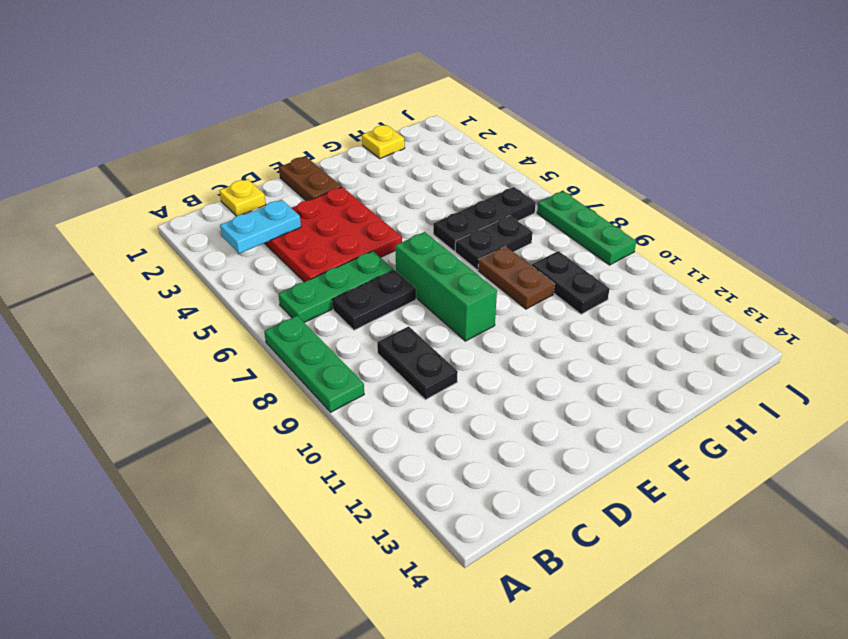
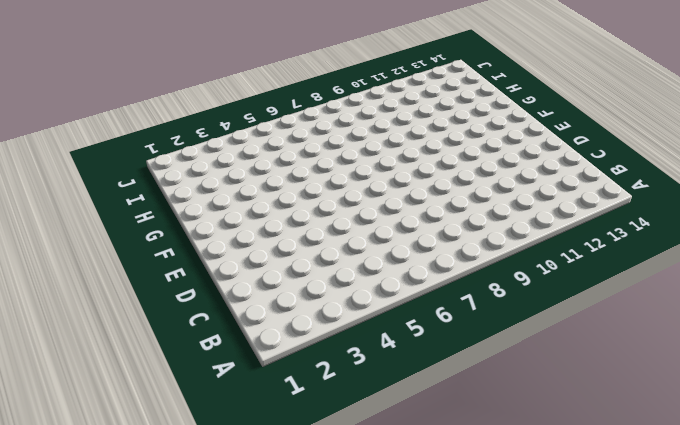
none -> green 1x3 plate [264,316,364,412]
none -> green 1x3 plate [278,251,393,323]
none -> yellow 1x1 plate [220,179,266,216]

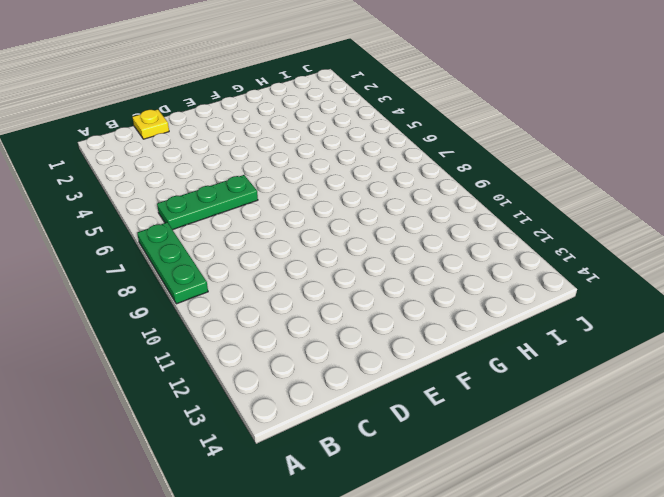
none -> red 3x3 plate [265,187,402,282]
none -> black 1x2 plate [332,270,416,330]
none -> black 1x2 plate [377,326,458,400]

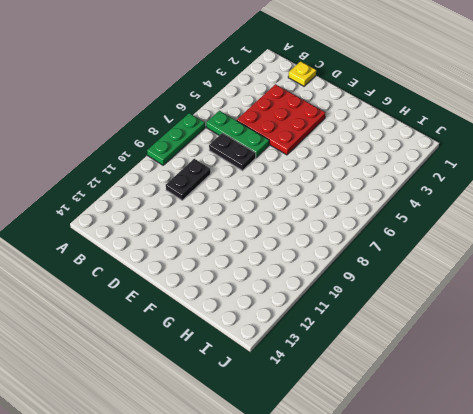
none -> brown 1x2 plate [279,157,342,201]
none -> green 1x3 brick [395,232,497,341]
none -> black 1x3 plate [433,187,536,251]

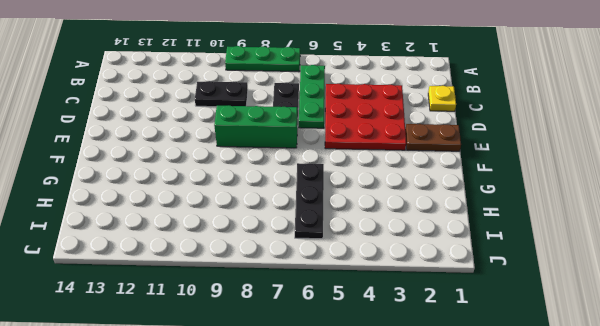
none -> black 1x2 plate [455,216,533,270]
none -> brown 1x2 plate [478,247,555,309]
none -> yellow 1x1 plate [362,125,405,158]

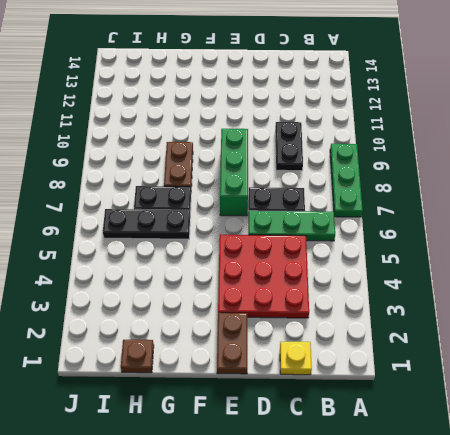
brown 1x1 plate [121,340,154,373] -> yellow 1x1 plate [362,125,405,158]
none -> black 1x2 plate [532,251,610,314]
none -> green 1x3 plate [537,191,636,265]
none -> cyan 1x2 plate [220,200,301,253]

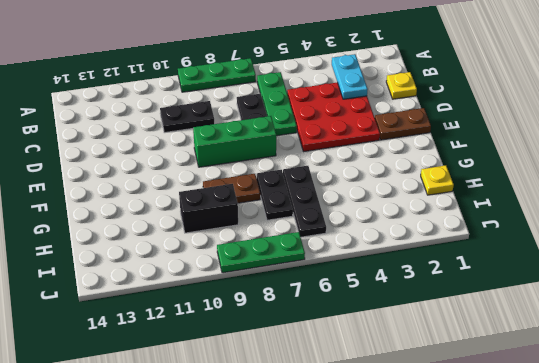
black 1x2 brick [179,184,238,233] -> black 1x2 plate [532,251,610,314]

